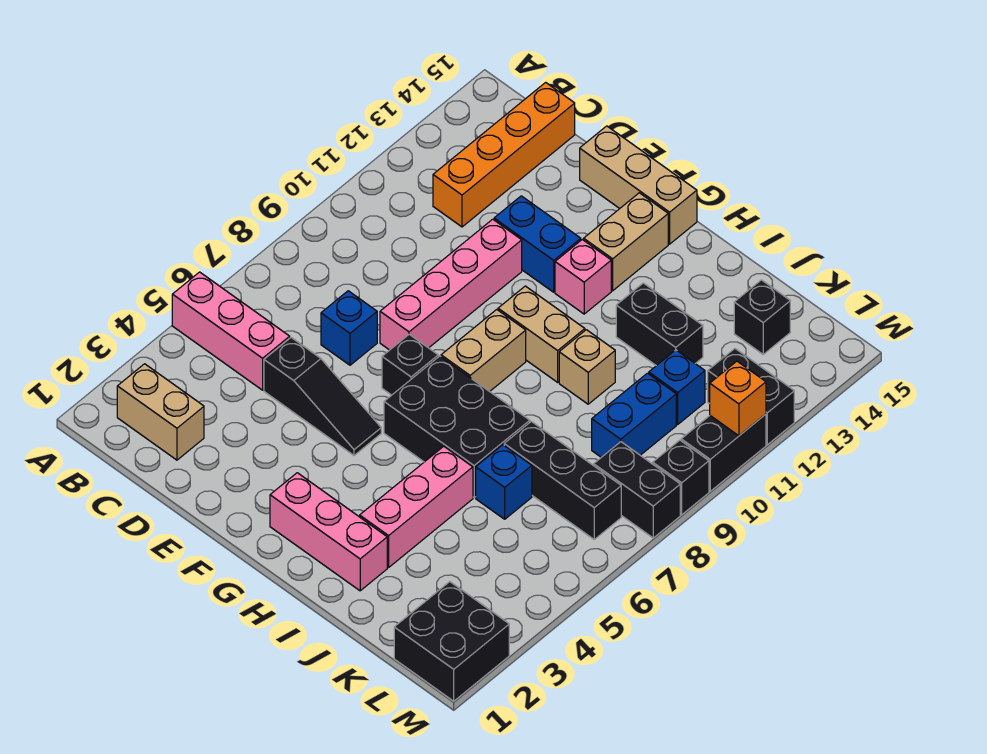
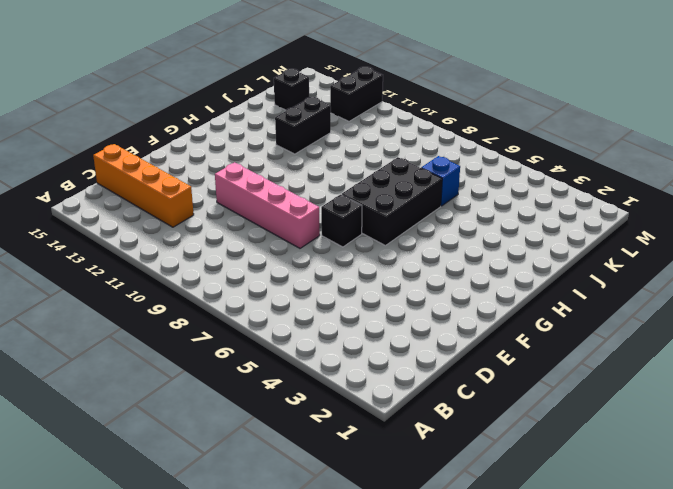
none -> pink 1x3 brick [172,272,290,390]
none -> tan 1x2 brick [117,364,204,460]
none -> black 1x3 slope [264,338,381,455]

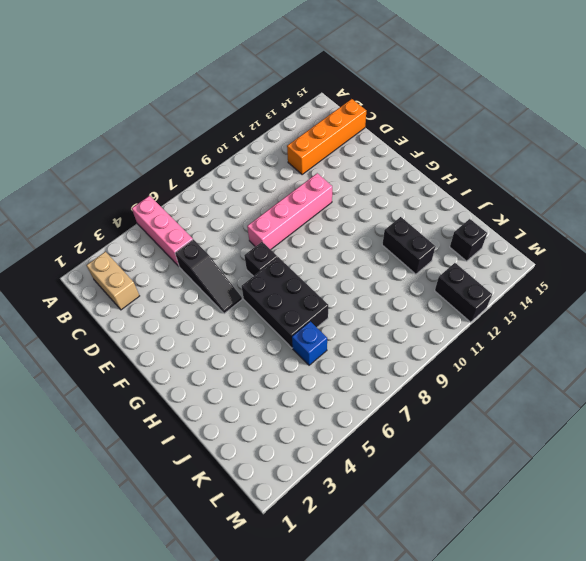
none -> blue 1x1 brick [321,291,377,365]
none -> blue 1x2 brick [494,196,581,292]
none -> tan 1x3 brick [580,126,697,244]

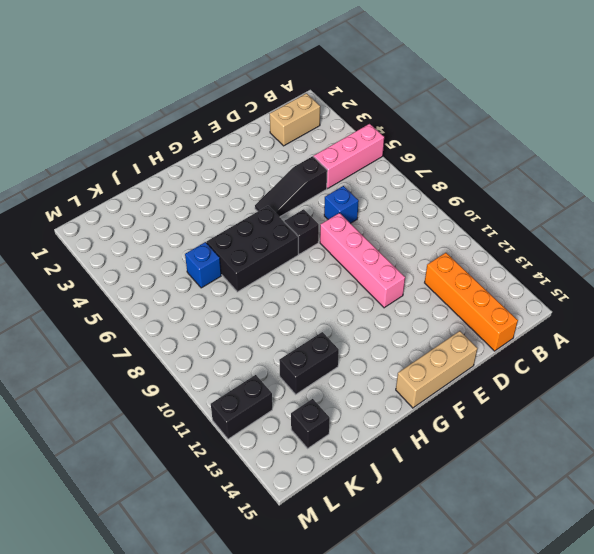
none -> blue 1x2 brick [494,196,581,292]
none -> pink 1x3 brick [270,473,387,591]
none -> tan 1x2 brick [441,310,526,391]

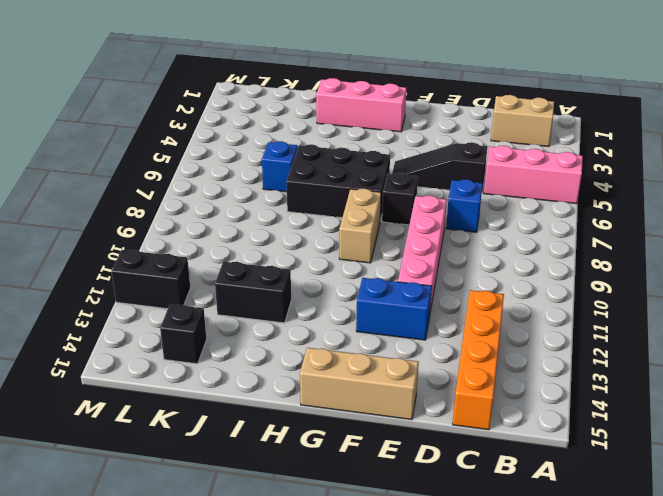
none -> tan 1x2 brick [498,286,585,382]
none -> pink 1x1 brick [555,240,611,314]
none -> tan 1x2 brick [584,193,668,291]

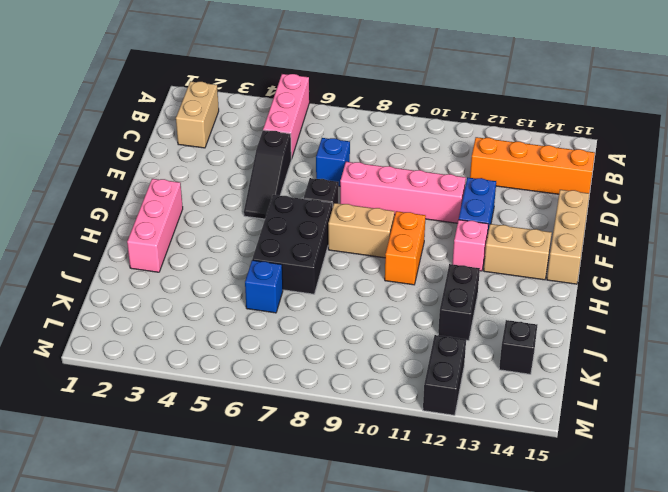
orange 1x2 brick [385,211,426,285] -> tan 1x2 brick [498,286,585,382]
none -> pink 1x3 brick [360,446,473,567]
none -> tan 1x1 brick [559,330,615,404]
none -> black 1x3 brick [504,421,621,539]

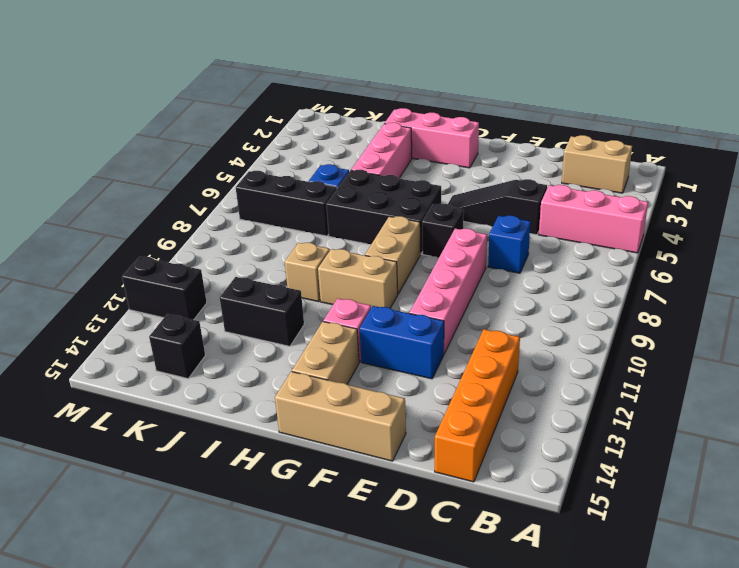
none -> blue 1x2 brick [592,373,676,457]
none -> blue 1x1 brick [649,350,705,424]
none -> black 2x2 brick [394,582,509,701]

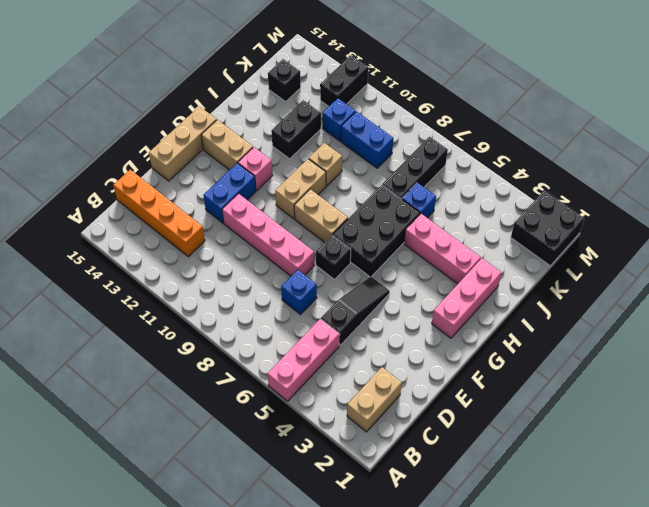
none -> black 1x2 brick [594,442,680,538]
none -> black 1x1 brick [653,440,709,515]
none -> black 1x2 brick [681,414,766,491]

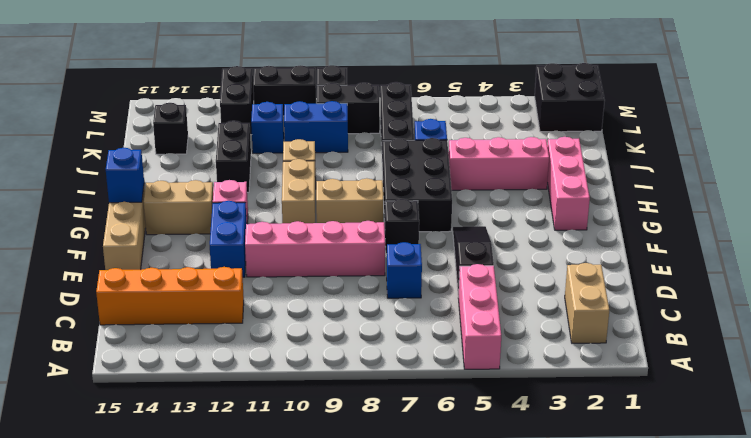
blue 1x1 brick [106,148,144,203] -> none
black 1x2 brick [317,83,380,134] -> black 1x2 brick turned to [594,442,680,538]
none -> orange 1x1 brick [710,361,766,436]

